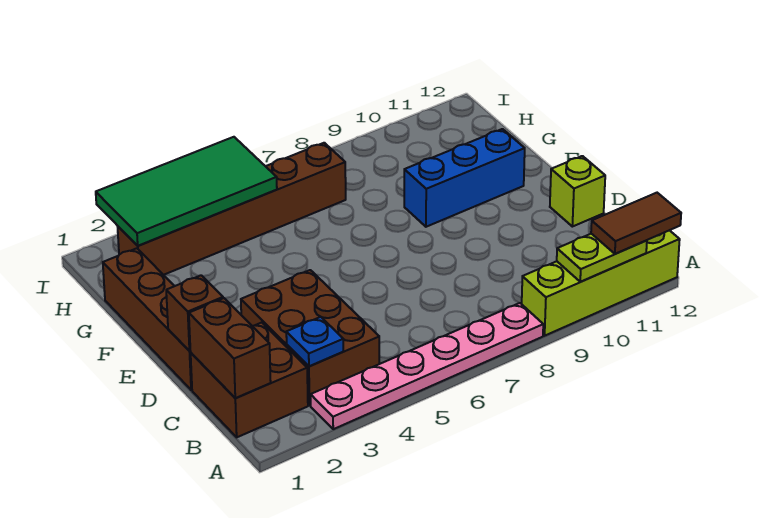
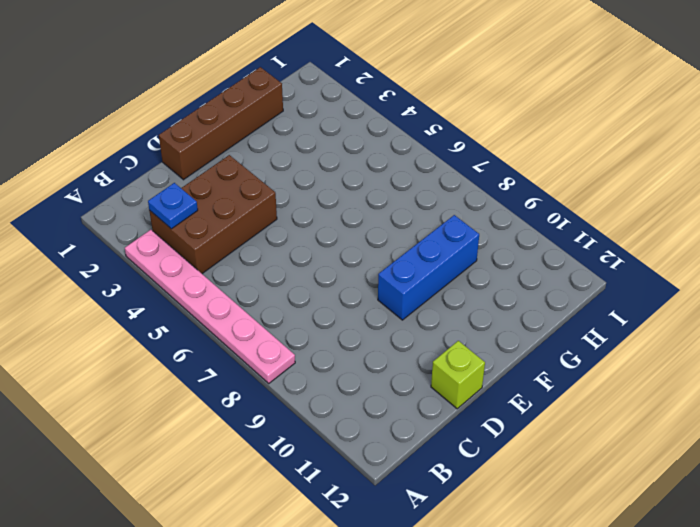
blue 1x3 brick [378,215,479,320] -> blue 1x3 brick turned to [404,129,525,227]
none -> lime 1x4 brick [522,230,680,336]
none -> brown 2x2 brick [191,323,308,437]
none -> brown 1x6 brick [117,143,346,275]

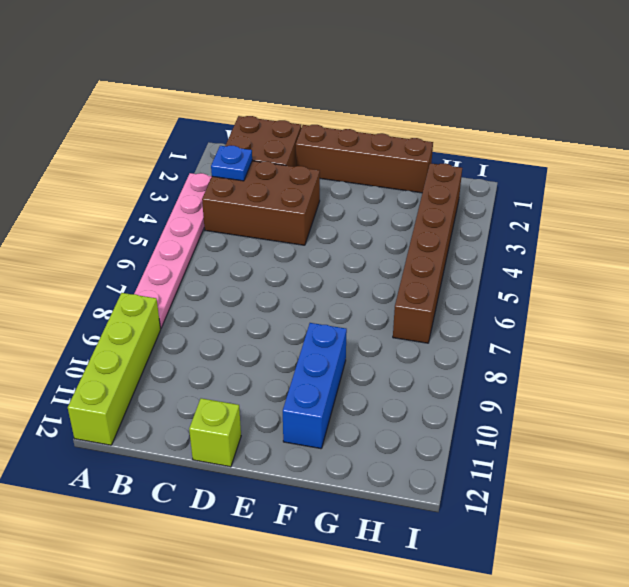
none -> lime 1x2 plate [557,234,647,282]
none -> brown 1x2 brick [189,298,271,398]
none -> brown 1x1 brick [166,275,223,351]

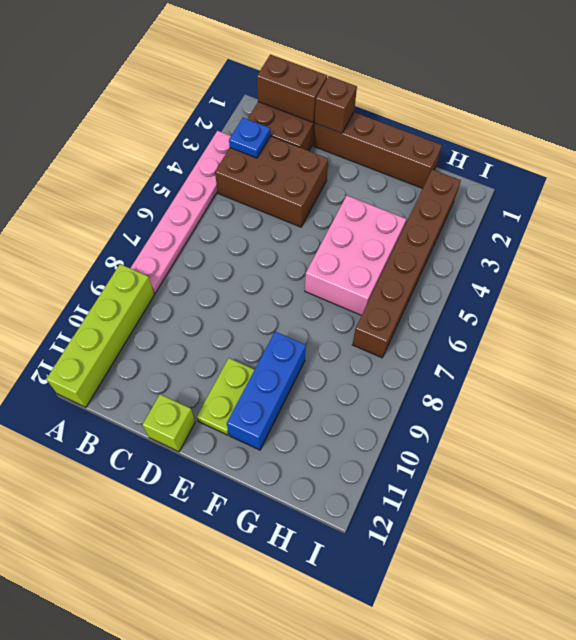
lime 1x2 plate [197,358,254,435] -> lime 1x2 plate moved to [557,234,647,282]
pink 2x3 brick [305,196,406,315] -> none
none -> green 2x4 tile [96,137,277,246]
none -> brown 1x2 tile [591,193,681,254]

